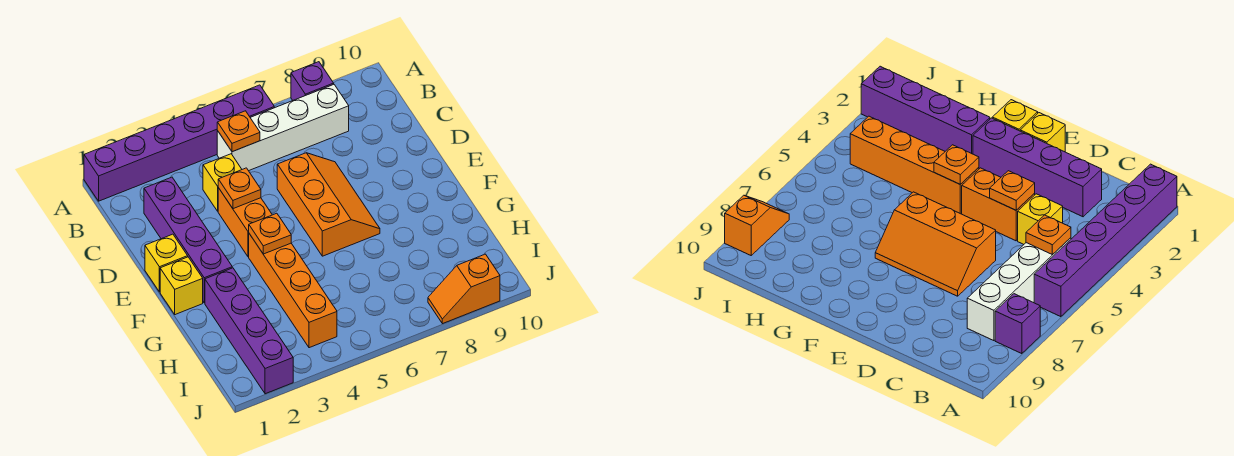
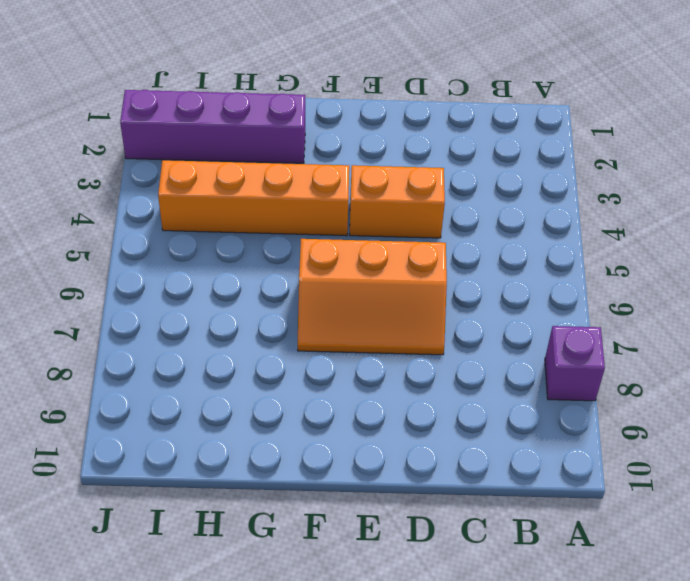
none -> purple 1x6 brick [84,85,274,201]
none -> white 1x4 brick [217,85,349,171]
none -> purple 1x4 brick [144,177,232,303]

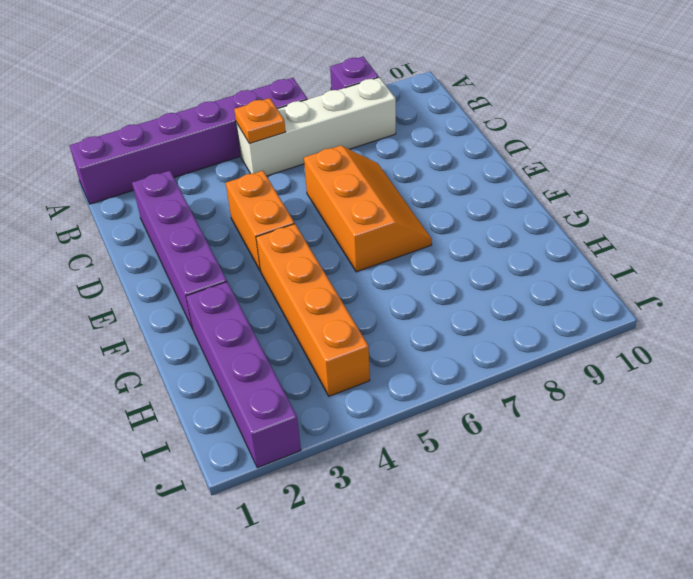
none -> yellow 1x1 brick [203,154,242,211]
none -> yellow 1x1 brick [145,234,188,292]
none -> yellow 1x1 brick [160,257,203,315]

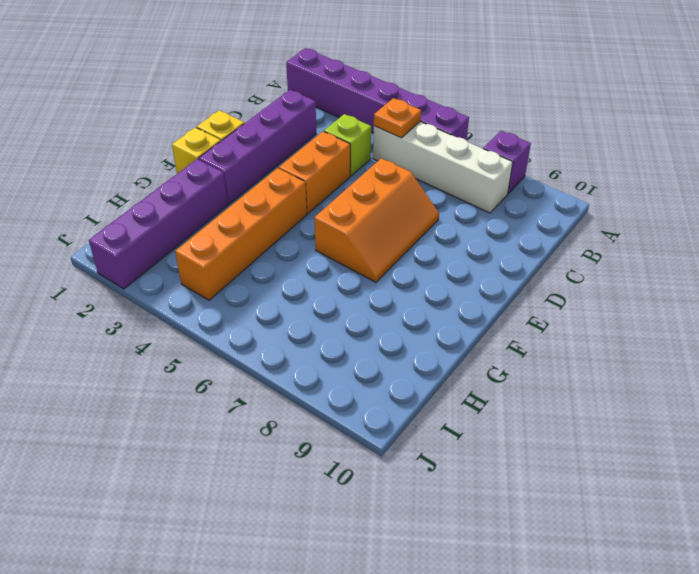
lime 1x1 brick [324,114,371,176] -> yellow 1x1 brick [203,154,242,211]
none -> orange 1x2 slope [428,254,500,324]
none -> orange 1x1 plate [218,168,261,209]
none -> orange 1x1 plate [249,213,291,254]

